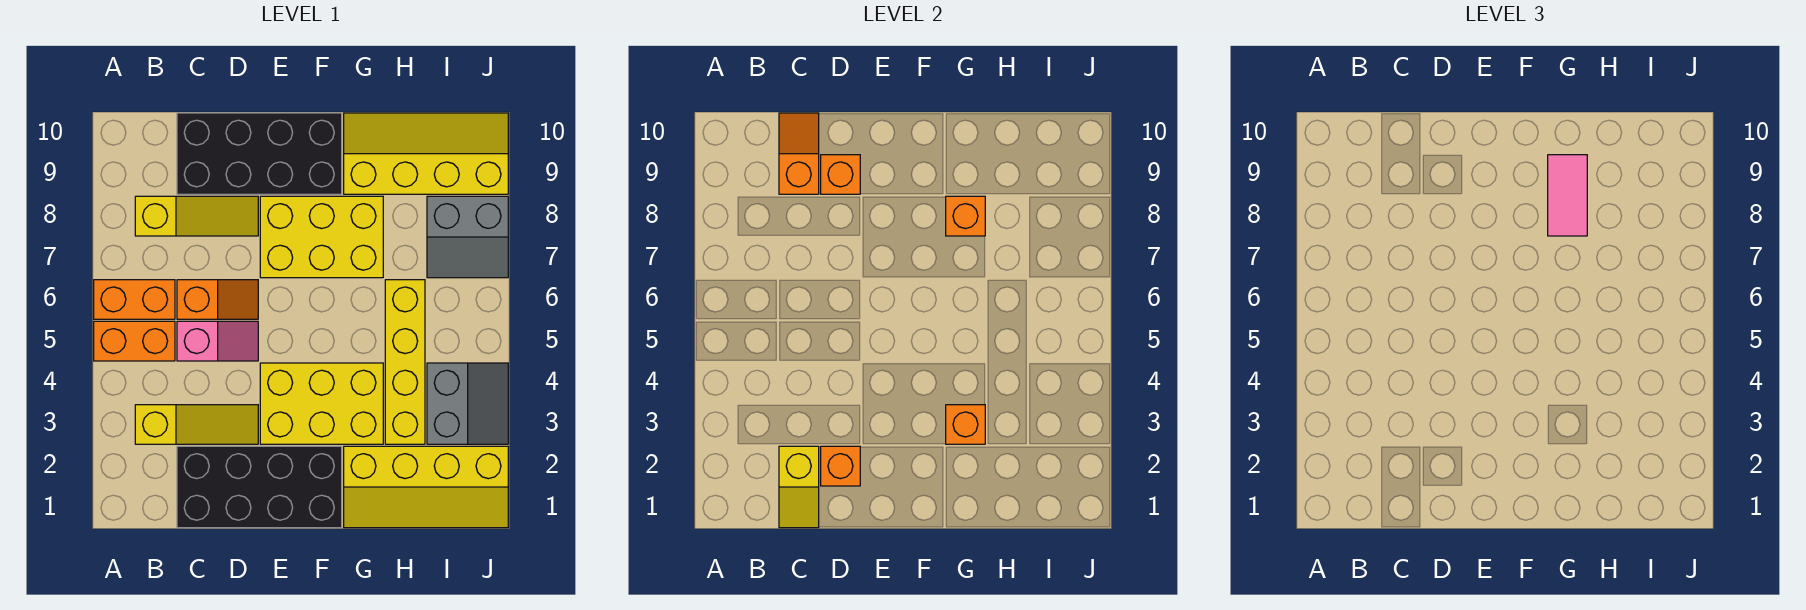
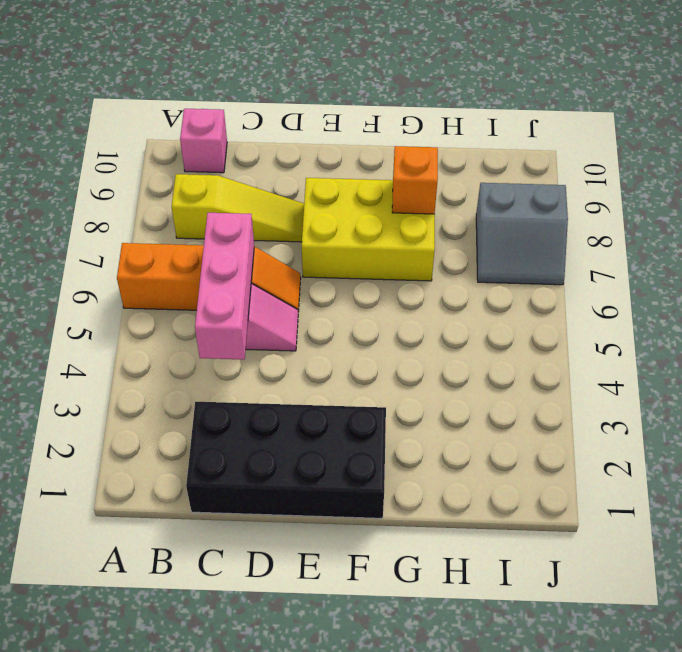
pink 1x1 brick [180,109,227,173] -> none
pink 1x3 brick [195,213,254,360] -> none
none -> orange 1x2 brick [94,321,175,361]
none -> yellow 1x3 slope [135,405,258,444]
none -> black 2x4 brick [177,113,342,194]

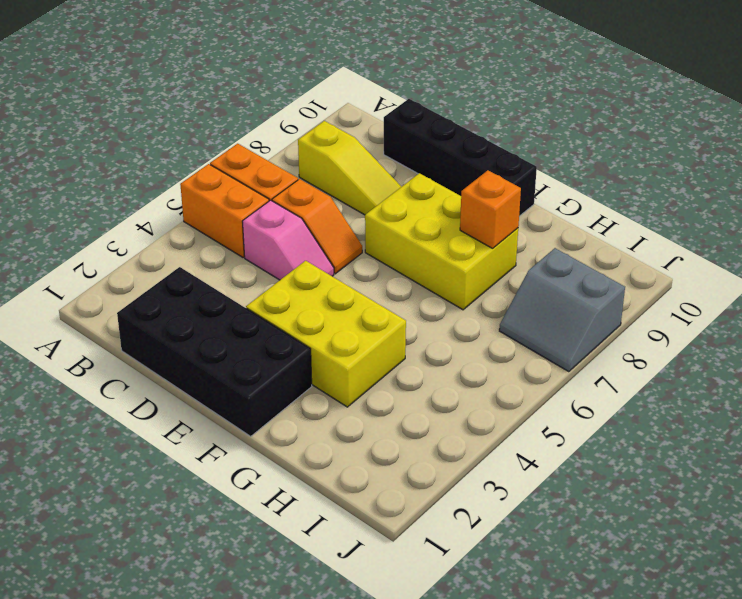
black 1x4 brick [384,99,537,216] -> black 2x4 brick [177,113,342,194]
none -> yellow 1x3 slope [135,405,258,444]
none -> yellow 2x4 slope [344,446,508,528]
none -> yellow 2x4 slope [344,113,508,194]

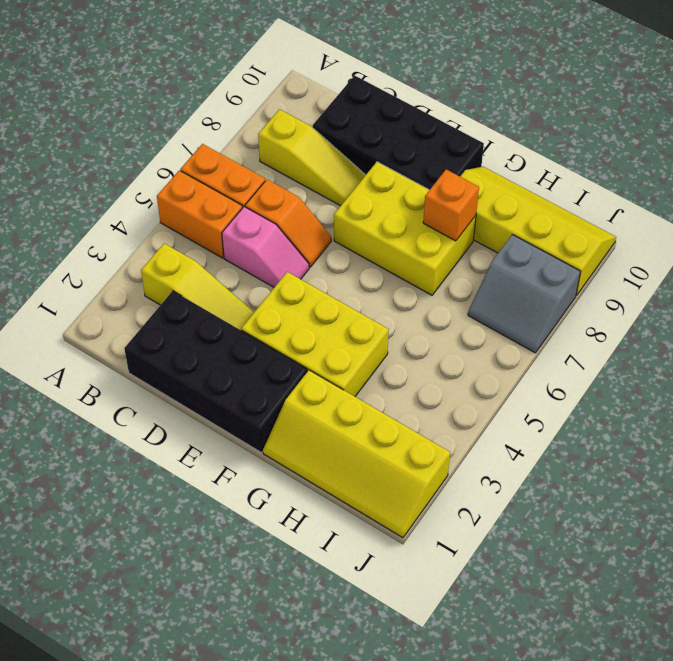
none -> yellow 1x4 brick [385,280,425,444]
none -> grey 2x2 slope [427,363,508,444]
none -> yellow 1x2 slope [779,446,819,528]

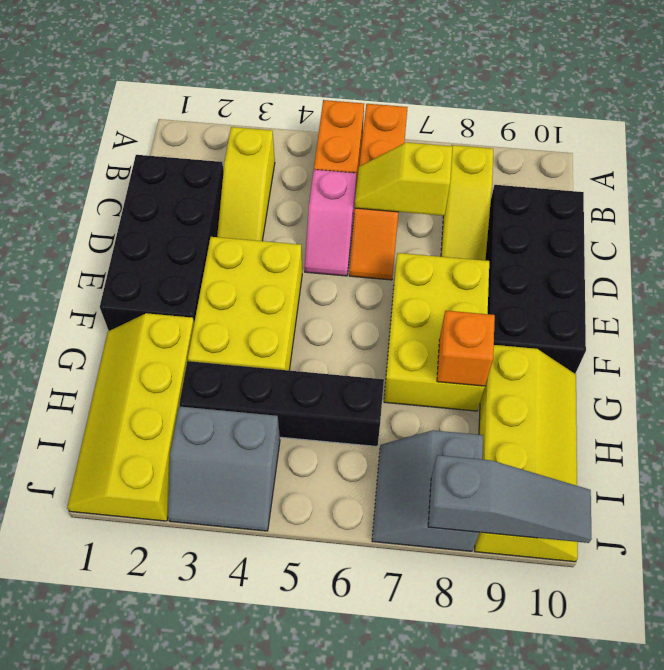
yellow 1x2 slope [355,142,452,216] -> yellow 1x2 slope moved to [779,446,819,528]
black 1x4 brick [179,361,384,446] -> yellow 1x4 brick [385,280,425,444]
grey 1x3 slope [428,455,592,543] -> none
none -> orange 1x2 slope [779,113,819,194]
none -> orange 1x1 brick [821,446,860,486]
none -> orange 1x1 brick [821,155,860,194]

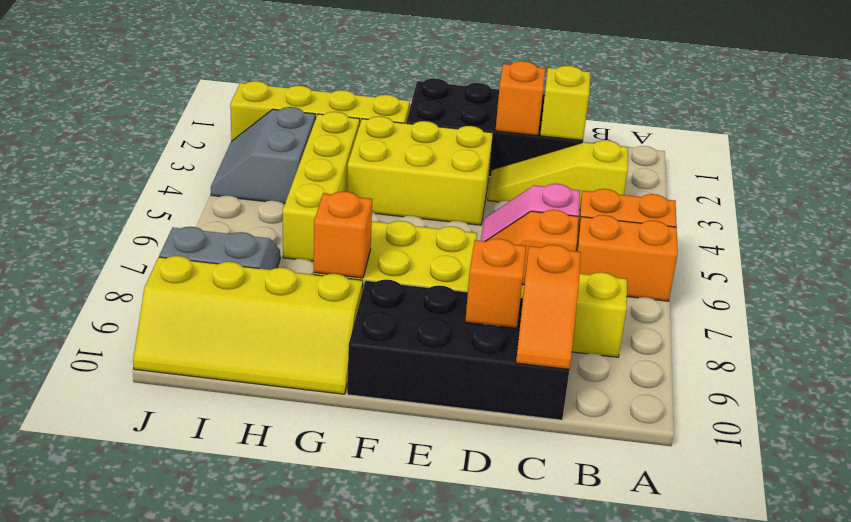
none -> orange 1x1 brick [946,405,985,444]
none -> pink 1x2 tile [1548,155,1587,236]

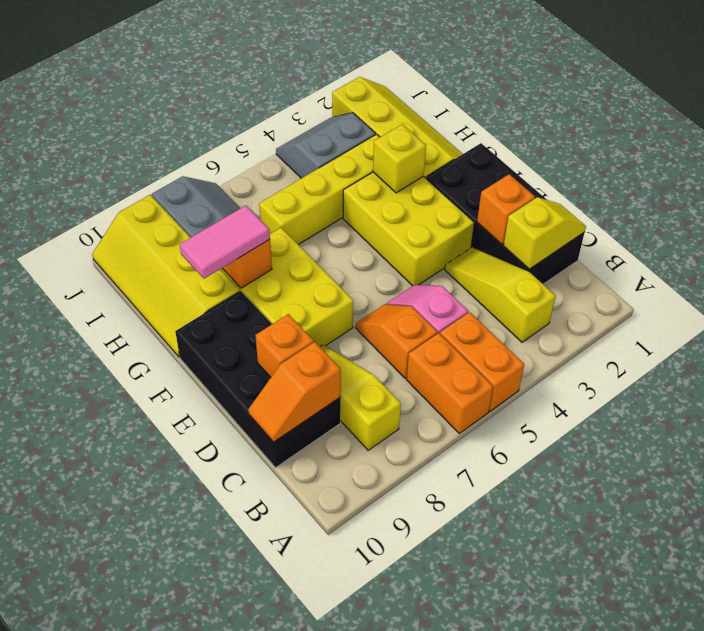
yellow 1x1 brick [373,124,426,193] -> orange 1x1 brick [946,405,985,444]

